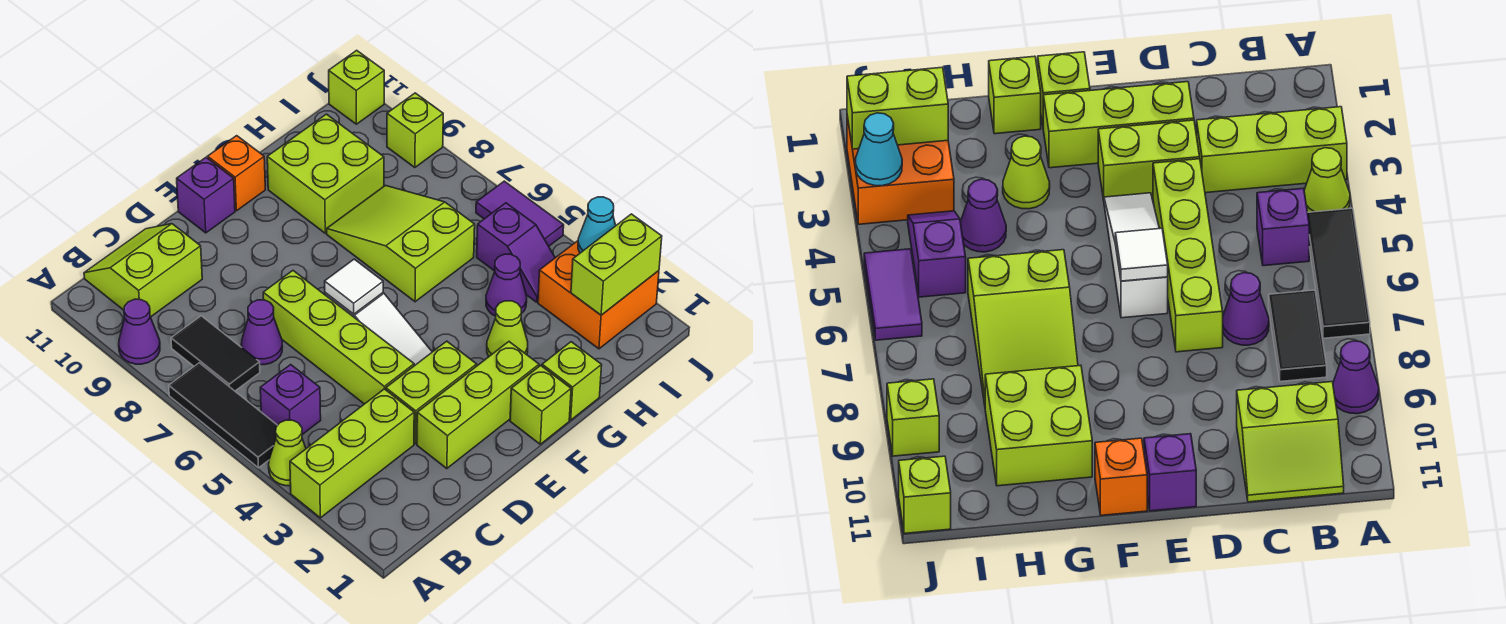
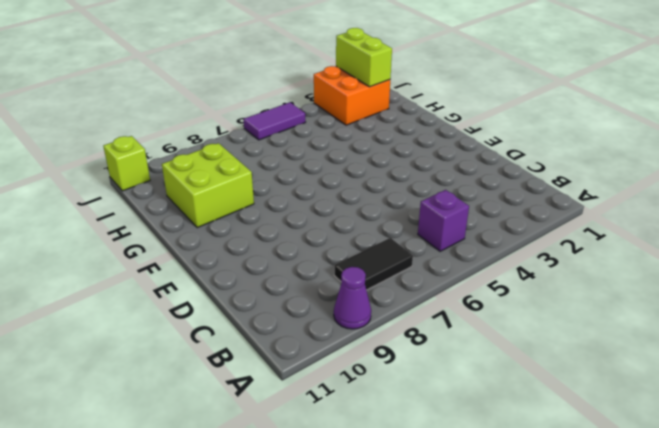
none -> lime 1x3 brick [290,389,414,518]
none -> lime 1x1 cone [269,420,306,486]
none -> black 1x3 tile [169,363,278,468]

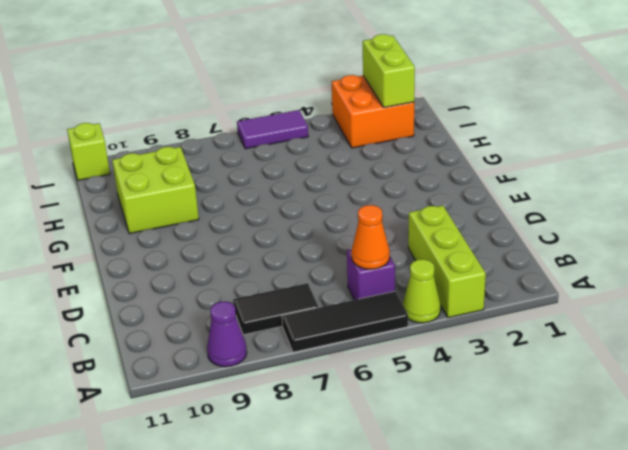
orange 1x1 cone [351,205,390,269] -> none
none -> lime 2x2 slope [84,224,202,317]
none -> purple 1x1 cone [241,300,283,365]
none -> lime 1x3 brick [417,342,539,468]

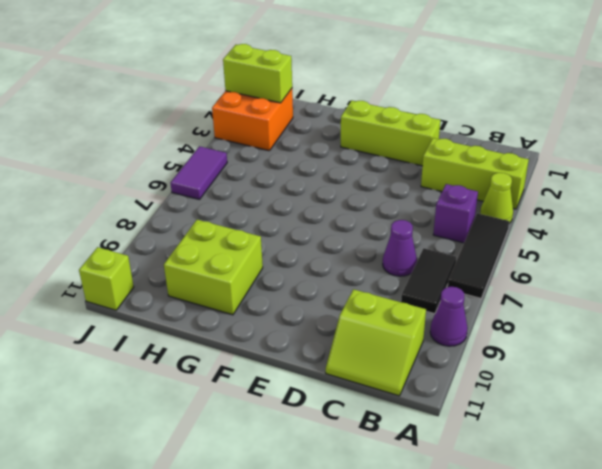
none -> lime 1x2 brick [386,341,477,444]
none -> lime 1x4 brick [263,271,414,404]
none -> white 1x3 slope [325,293,432,366]

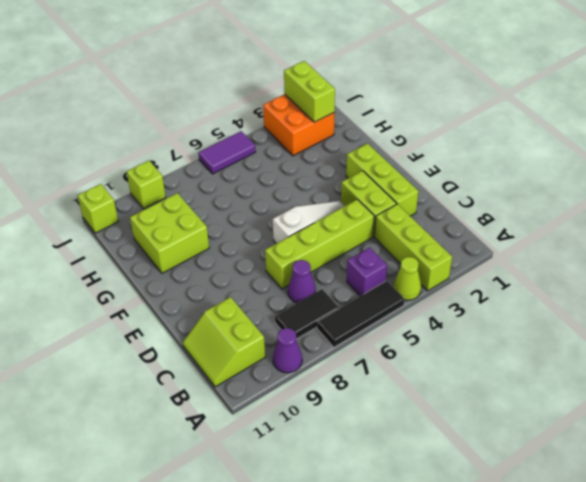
none -> purple 1x1 brick [177,158,235,233]
none -> lime 1x1 brick [510,365,571,444]
none -> orange 1x1 brick [208,136,265,211]

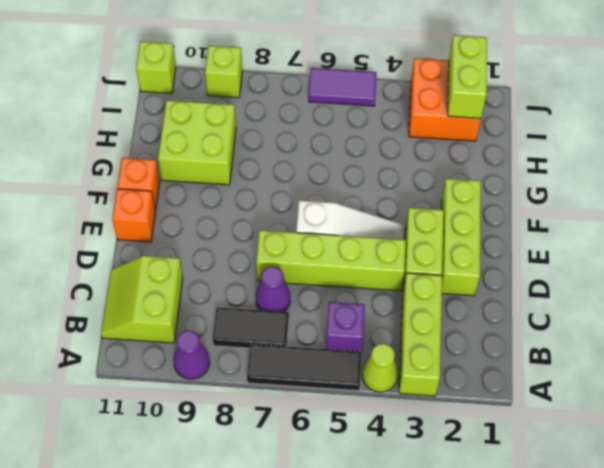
orange 1x1 brick [112,189,155,242] -> purple 1x1 brick [177,158,235,233]
none -> lime 1x1 brick [510,365,571,444]
none -> lime 1x1 brick [542,342,602,420]
none -> lime 1x1 cone [487,301,528,356]

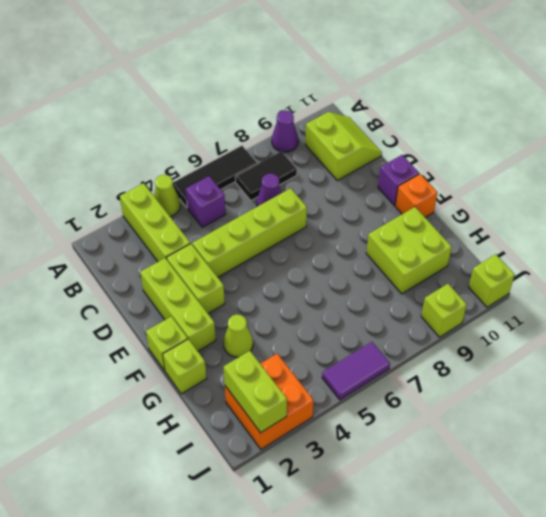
none -> white 1x3 slope [325,293,432,366]
none -> lime 2x3 slope [327,186,475,302]
none -> purple 1x1 cone [486,254,527,316]

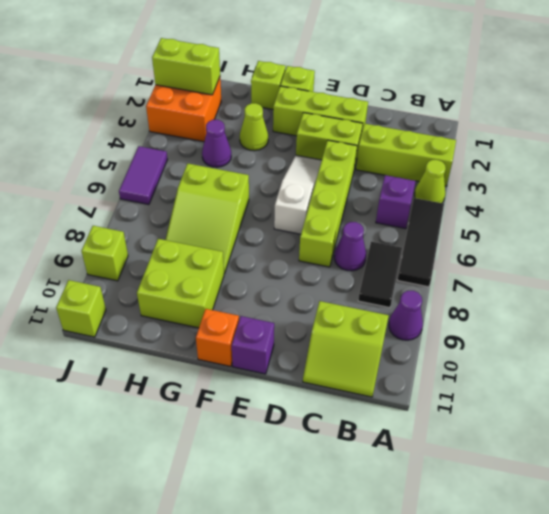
none -> purple 1x2 slope [477,203,555,302]
none -> white 1x1 tile [325,259,383,314]
none -> cyan 1x1 cone [578,197,616,253]

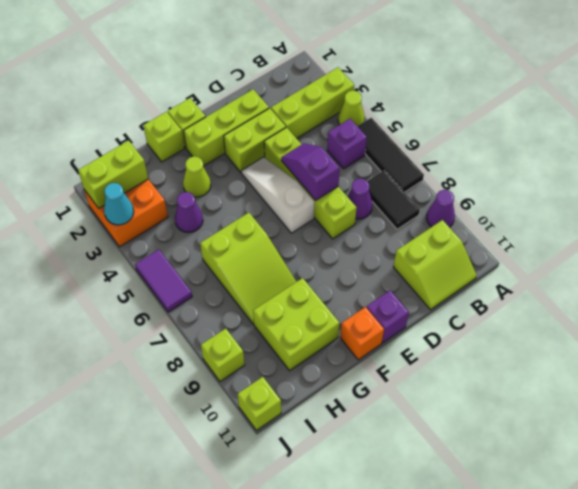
purple 1x2 slope [281,143,340,200] -> purple 1x2 slope moved to [477,203,555,302]
none -> white 1x1 tile [325,259,383,314]

